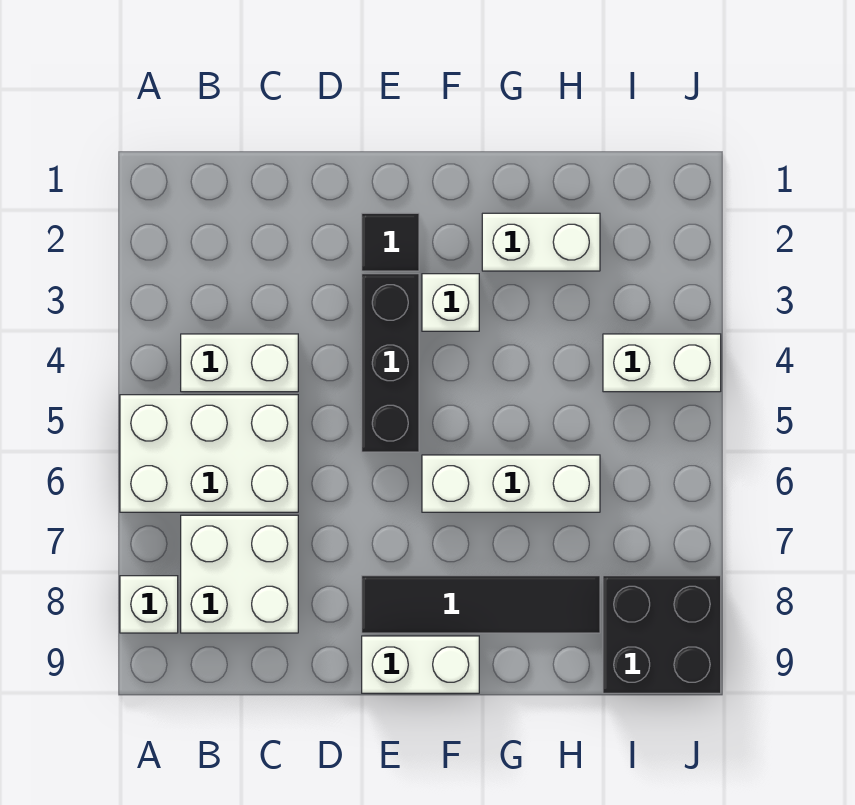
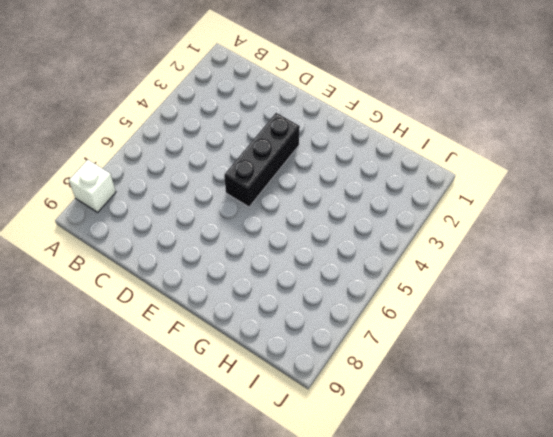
none -> white 2x3 brick [120,395,298,512]
none -> white 1x2 brick [181,334,298,392]
none -> white 2x2 brick [181,515,298,633]

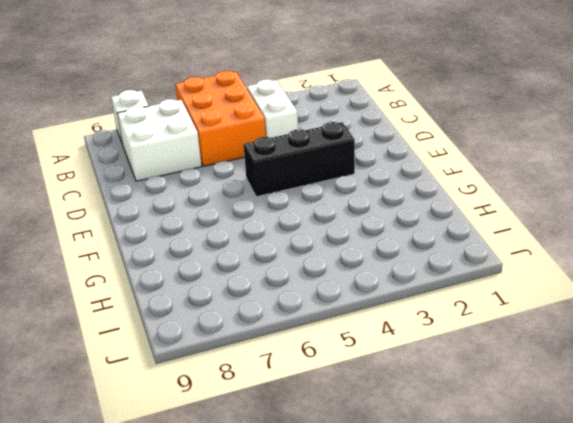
orange 2x3 brick [175,71,266,166] -> white 2x3 brick [120,395,298,512]
none -> black 1x1 tile [362,213,419,271]
none -> black 1x4 tile [362,576,600,633]
none -> white 1x2 brick [362,636,479,693]

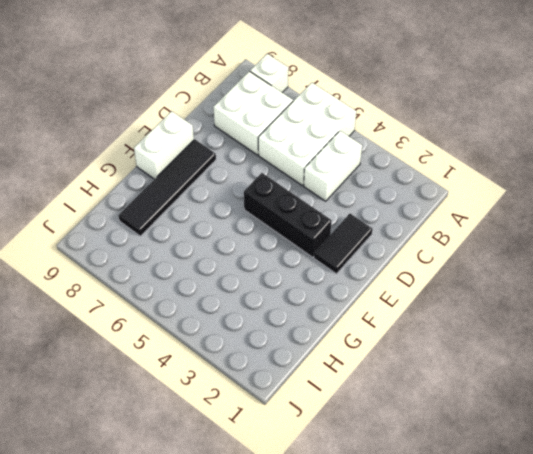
black 1x2 tile [314,214,372,274] -> black 1x1 tile [362,213,419,271]
none -> white 1x1 brick [422,274,479,331]
none -> white 1x3 brick [422,455,600,512]
none -> white 1x2 brick [482,213,600,271]

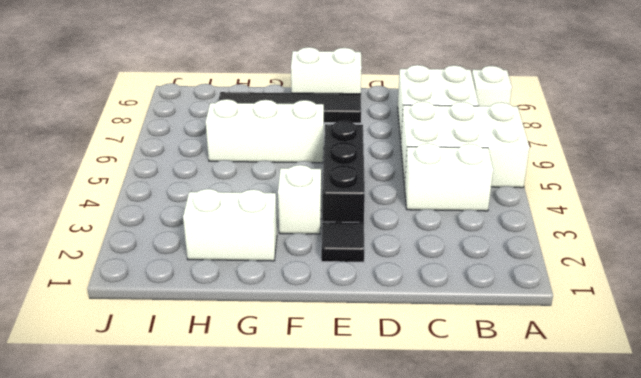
none -> white 1x2 brick [603,334,721,392]
none -> black 2x2 brick [603,576,721,693]

